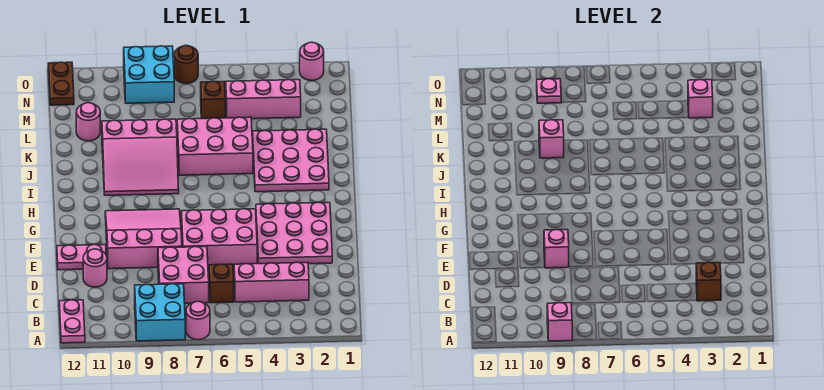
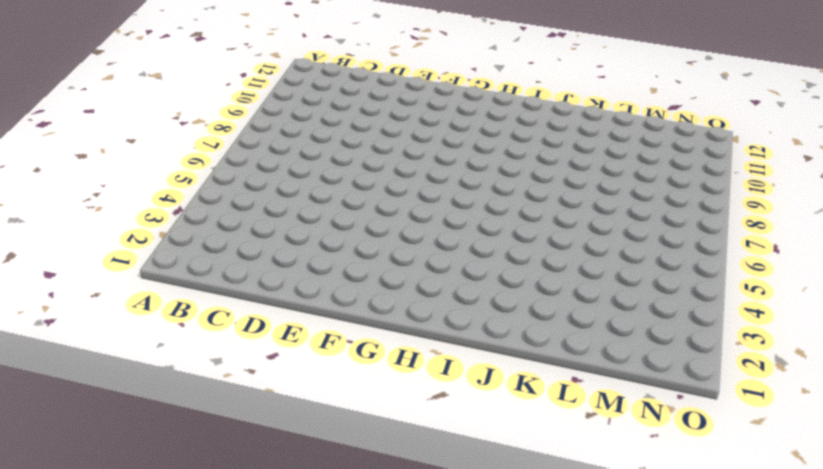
none -> pink 1x1 round brick [186,301,210,340]
none -> cyan 2x2 brick [135,284,185,341]
none -> pink 1x2 plate [59,300,85,343]

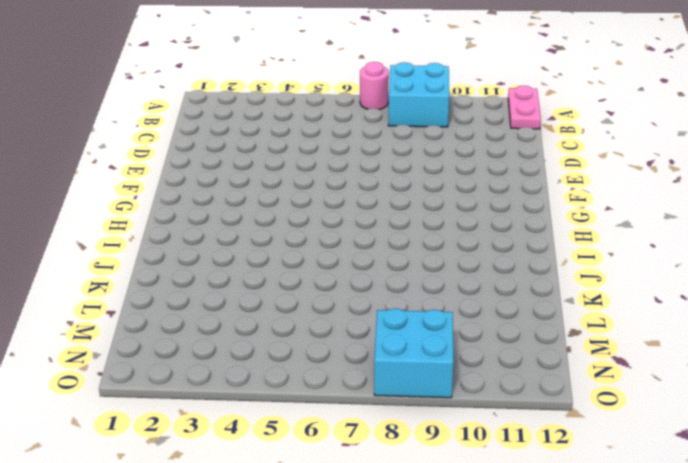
none -> pink 1x3 brick [234,262,309,302]
none -> brown 1x1 brick [209,264,234,303]
none -> pink 2x2 brick [158,247,209,303]

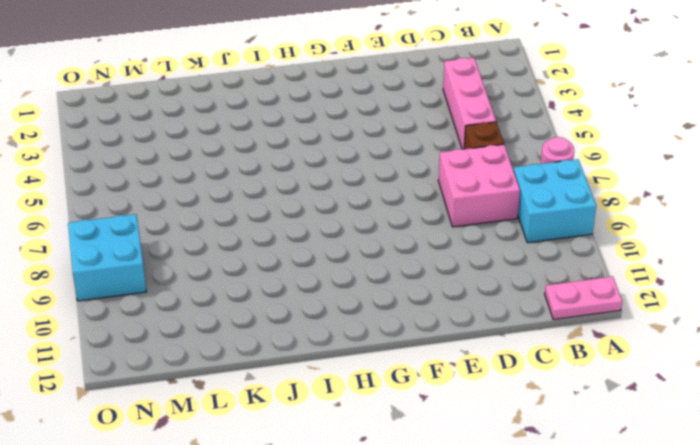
none -> pink 1x1 round brick [83,249,107,287]
none -> pink 3x3 plate [256,202,332,264]
none -> pink 2x3 brick [181,209,257,266]

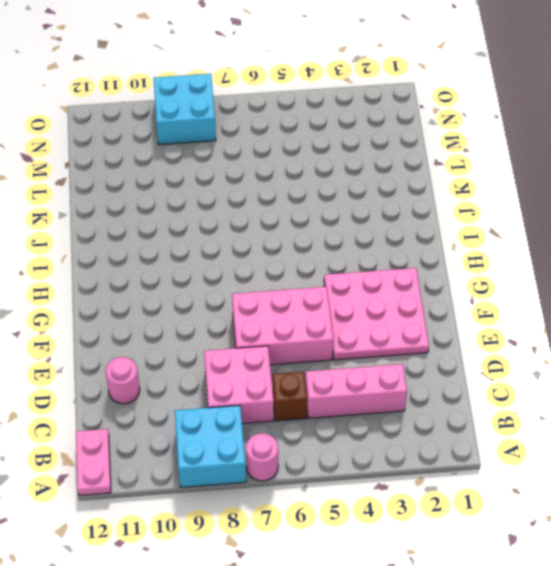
none -> pink 3x3 slope [105,209,182,269]
none -> pink 1x2 plate [57,245,106,270]
none -> pink 3x3 plate [253,129,329,192]

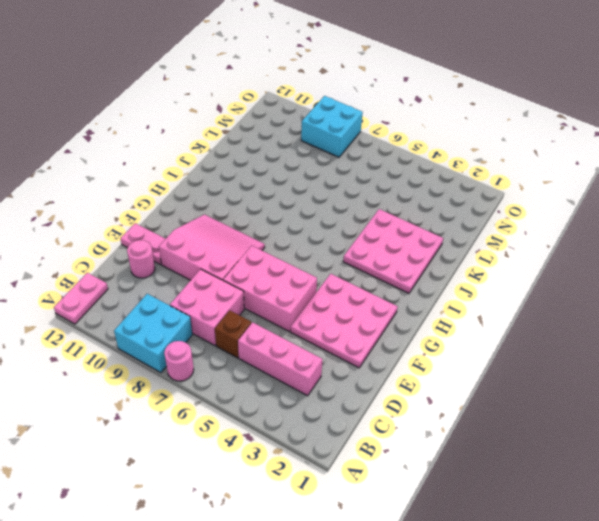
none -> pink 3x3 slope [102,119,179,195]
none -> pink 2x3 brick [177,117,253,175]
none -> pink 1x1 round brick [76,103,100,141]

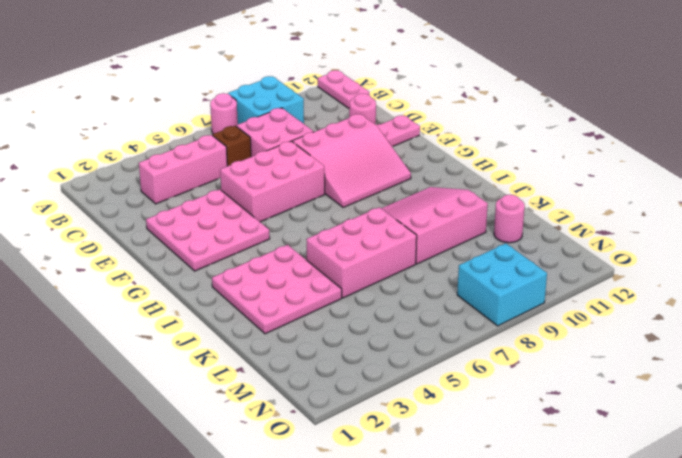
none -> pink 1x3 brick [226,80,301,119]
none -> brown 1x1 brick [201,81,225,119]
none -> brown 1x2 plate [48,62,74,105]

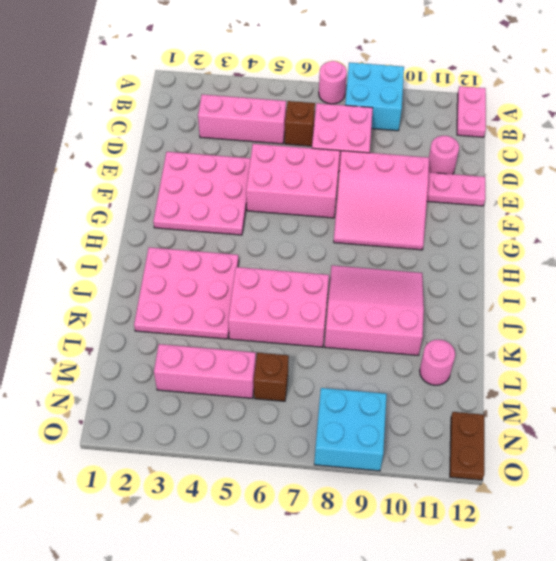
none -> pink 1x1 round brick [300,42,324,81]
none -> brown 1x1 round brick [174,45,198,84]
none -> pink 1x1 brick [547,303,572,341]

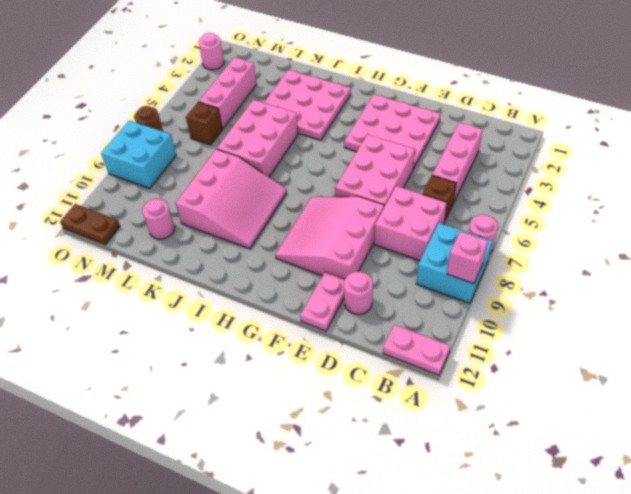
none -> brown 1x1 brick [696,262,721,301]
none -> pink 1x1 brick [544,230,569,268]
none -> pink 1x1 brick [539,120,564,158]

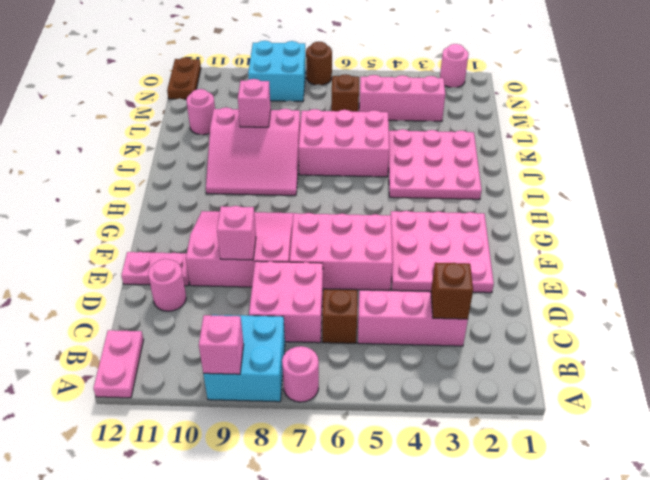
none -> pink 1x1 brick [688,80,713,118]
none -> pink 1x1 plate [537,79,562,103]

